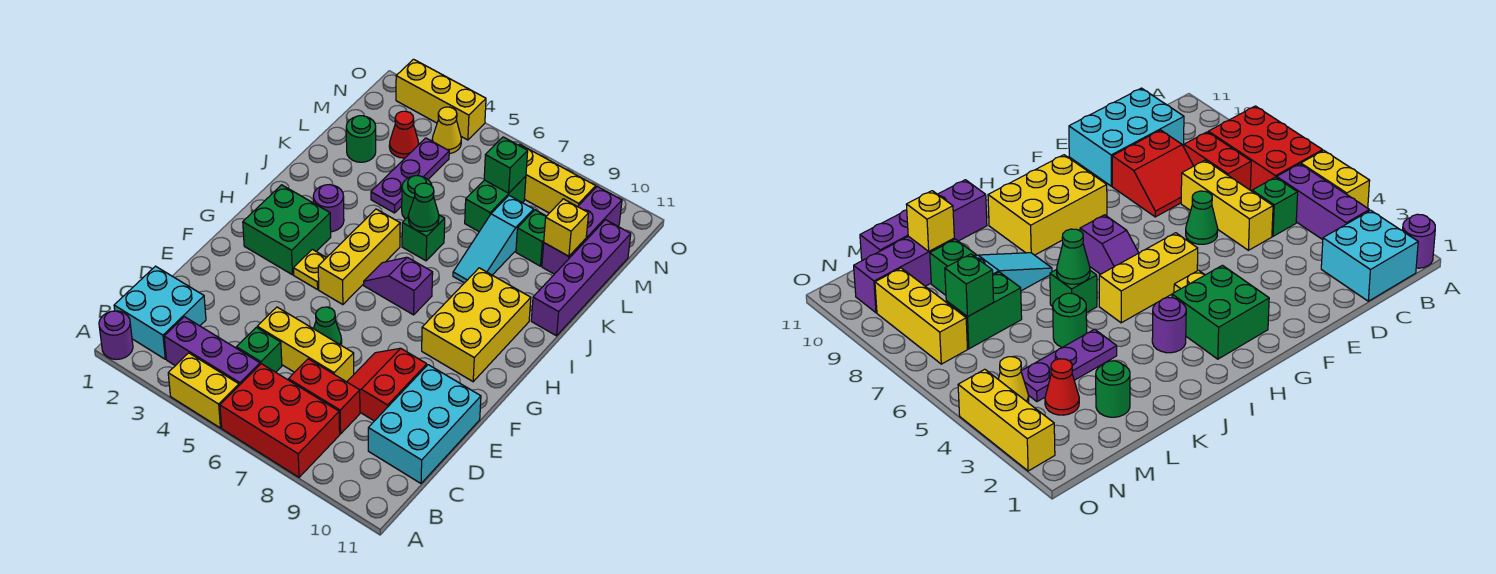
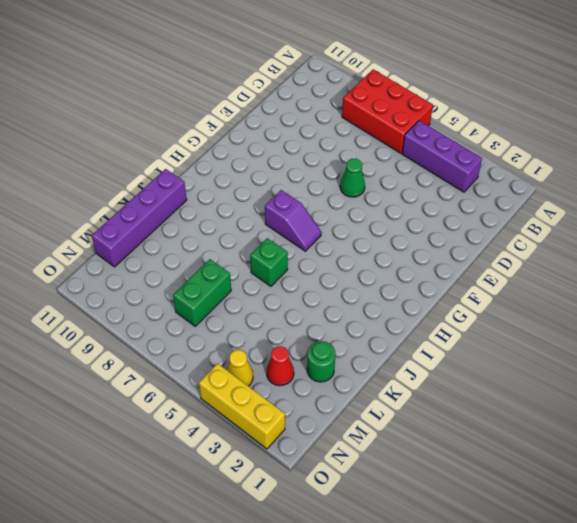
none -> purple 1x1 round brick [99,311,133,360]
none -> yellow 1x2 brick [168,353,239,428]
none -> cyan 2x2 brick [114,266,206,359]
none -> green 1x1 brick [236,327,282,372]

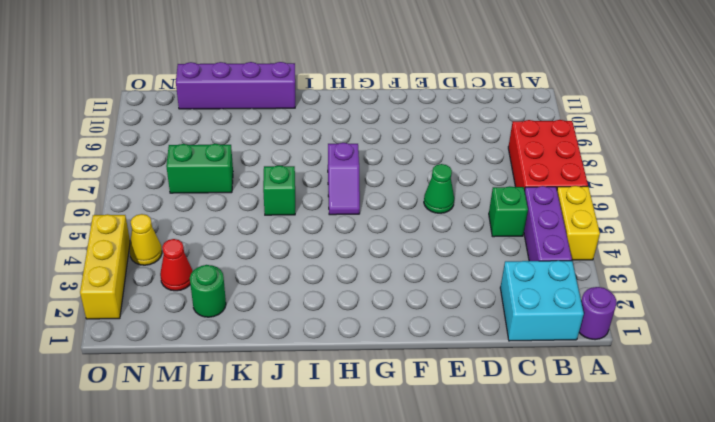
none -> red 1x2 brick [288,359,360,434]
none -> cyan 2x3 brick [368,365,481,483]
none -> yellow 1x3 brick [257,307,354,382]
none -> red 2x2 slope [347,348,427,421]

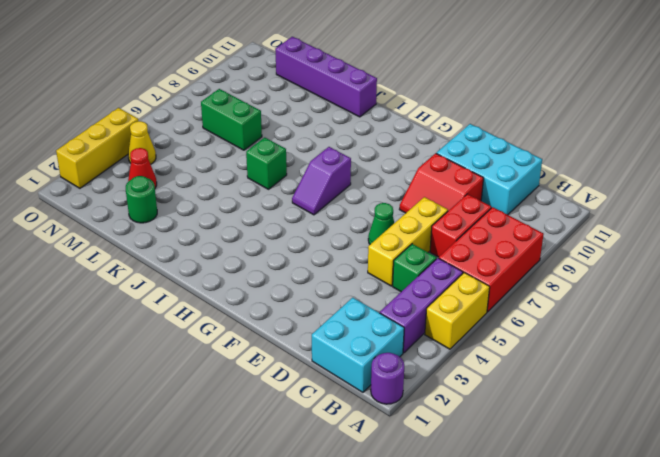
none -> green 2x2 brick [243,185,331,275]
none -> yellow 1x1 plate [293,249,326,290]
none -> yellow 1x3 brick [318,209,400,305]
none -> yellow 2x3 brick [422,268,531,382]

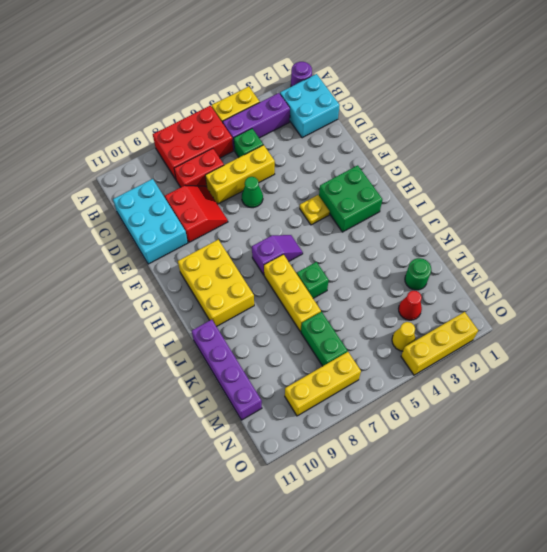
yellow 1x3 brick [264,254,321,332] -> yellow 1x3 brick moved to [318,209,400,305]
none -> purple 1x1 round brick [313,185,344,232]
none -> cyan 1x3 slope [453,196,534,283]
none -> purple 1x3 plate [371,138,449,213]
none -> green 1x1 round brick [402,176,432,219]

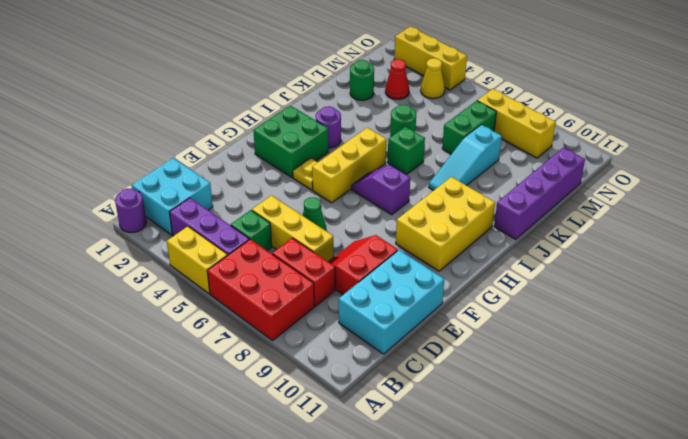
none -> purple 1x3 plate [371,138,449,213]
none -> green 1x1 brick [516,210,546,266]
none -> purple 1x3 brick [542,187,622,274]
none -> green 1x1 cone [408,183,439,231]

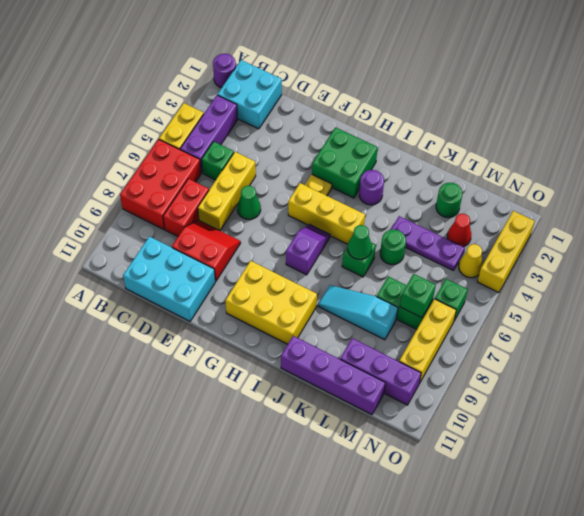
green 1x1 brick [435,279,468,321] -> green 1x1 brick moved to [516,210,546,266]
none -> yellow 1x1 brick [544,199,589,256]

